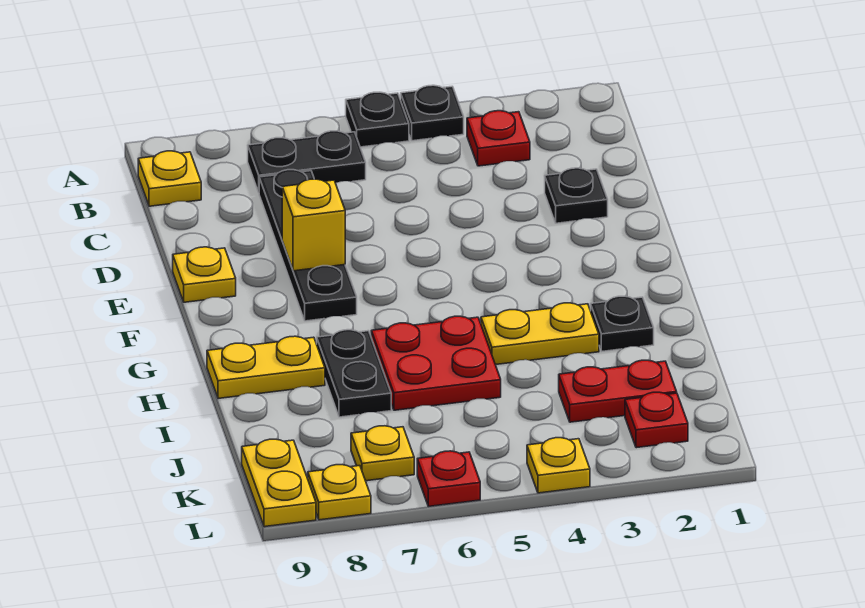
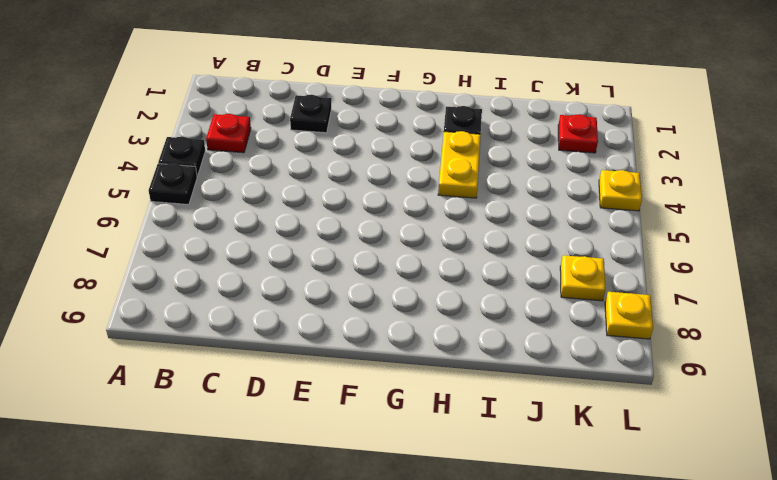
none -> black 1x2 plate [248,131,366,192]
none -> yellow 1x1 plate [138,151,201,206]
none -> black 1x4 plate [259,170,357,321]

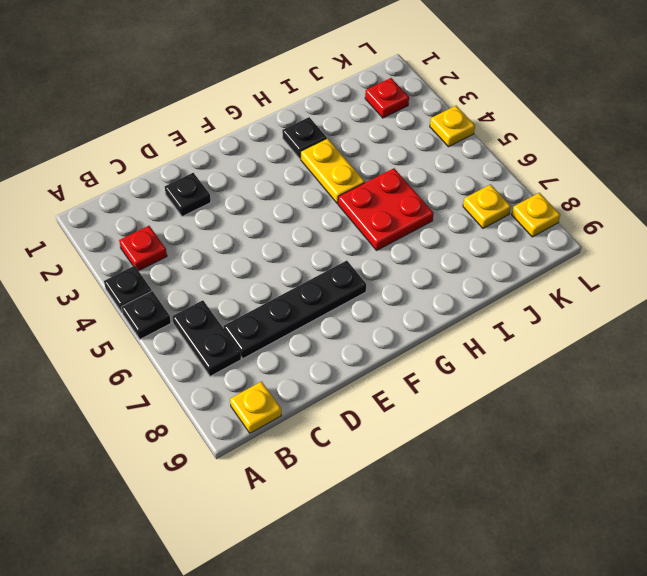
none -> yellow 1x1 plate [173,247,236,302]
none -> black 1x2 plate [317,330,391,417]
none -> yellow 1x2 plate [207,336,325,399]

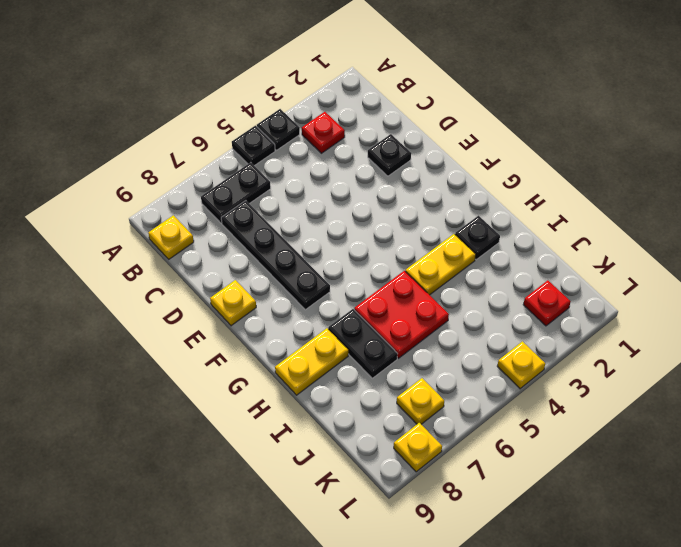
none -> red 1x2 plate [559,360,677,422]
none -> yellow 1x2 plate [242,439,316,527]
none -> red 1x1 plate [417,451,480,506]

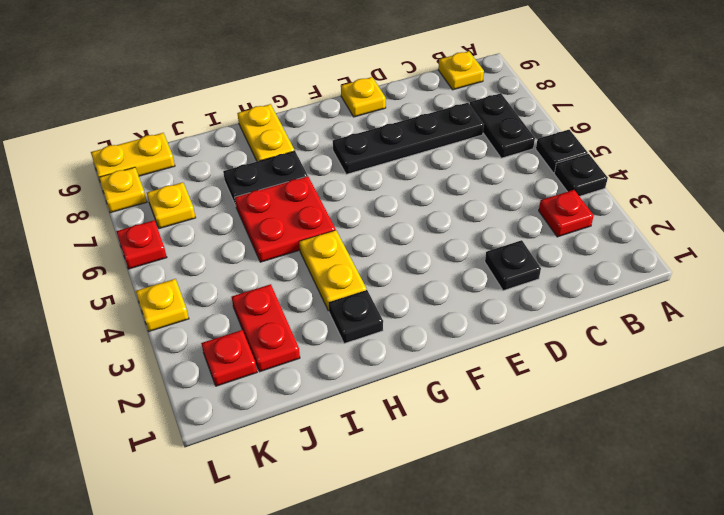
none -> yellow 1x1 brick [282,179,345,271]

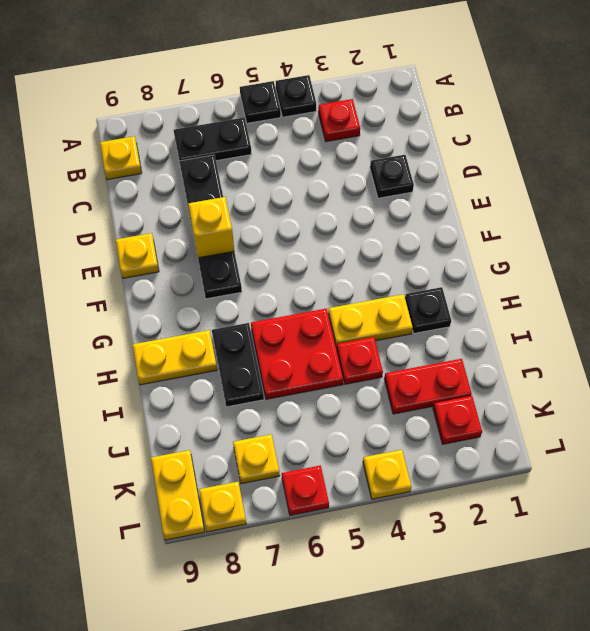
red 1x1 plate [337,337,383,384] -> none

